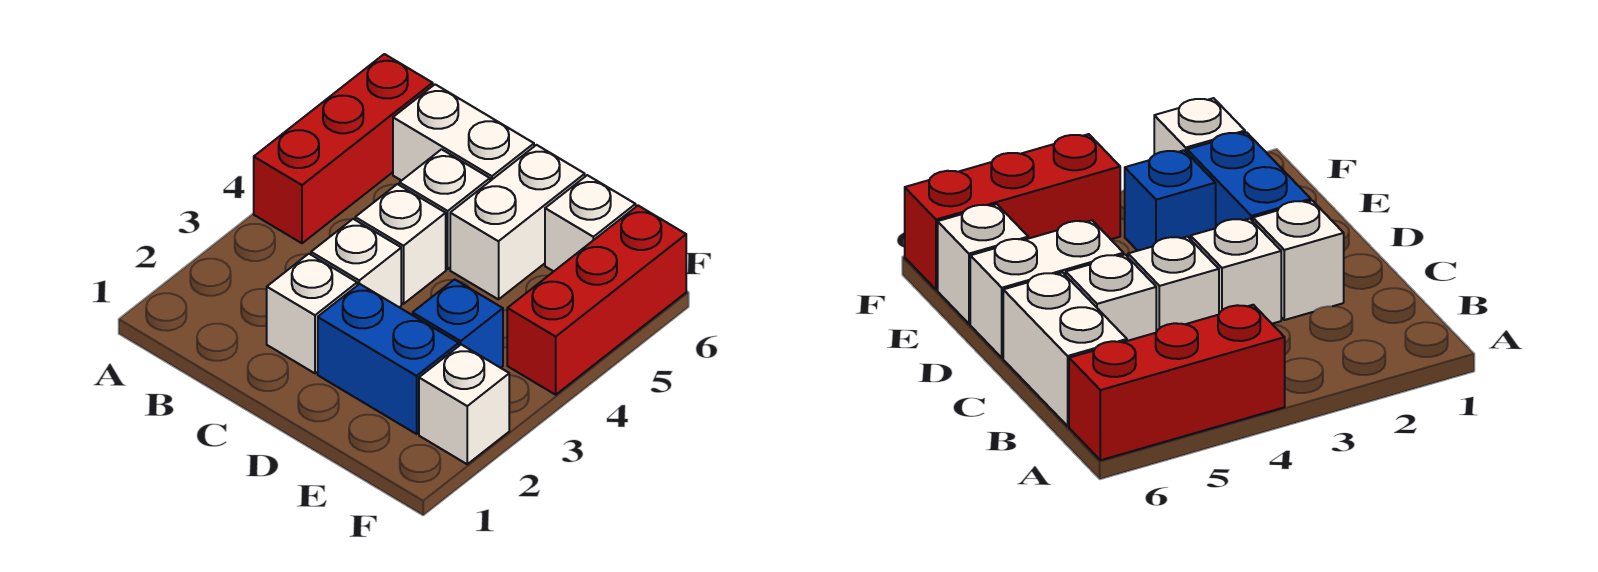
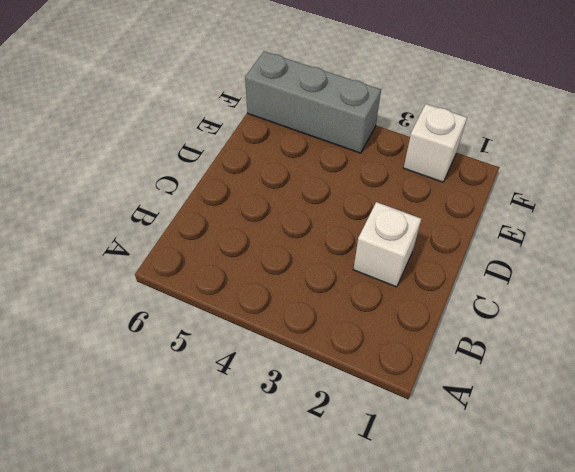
grey 1x3 brick [245,51,381,153] -> red 1x3 brick [507,206,686,395]
none -> red 1x3 brick [254,54,433,243]
none -> white 1x2 brick [393,84,534,181]
none -> white 1x1 brick [311,219,401,307]

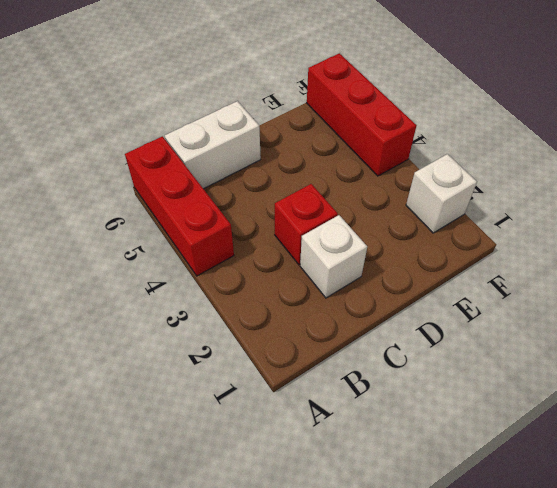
red 1x1 brick [275,184,338,265] -> white 1x1 brick [311,219,401,307]
none -> white 1x1 brick [355,184,446,304]
none -> white 1x1 brick [399,149,490,269]
none -> blue 1x2 brick [318,284,459,434]

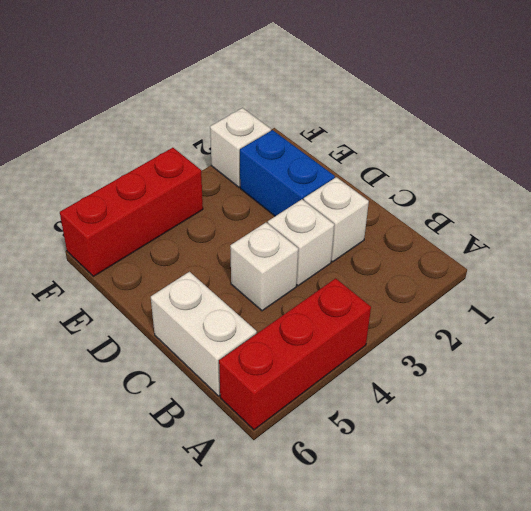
none -> white 1x1 brick [399,149,490,269]
none -> white 1x2 brick [450,145,585,299]
none -> blue 1x1 brick [413,279,503,368]

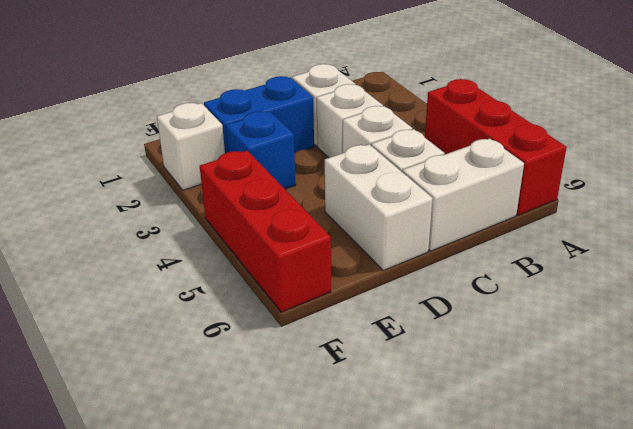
none -> white 1x1 brick [545,175,636,271]

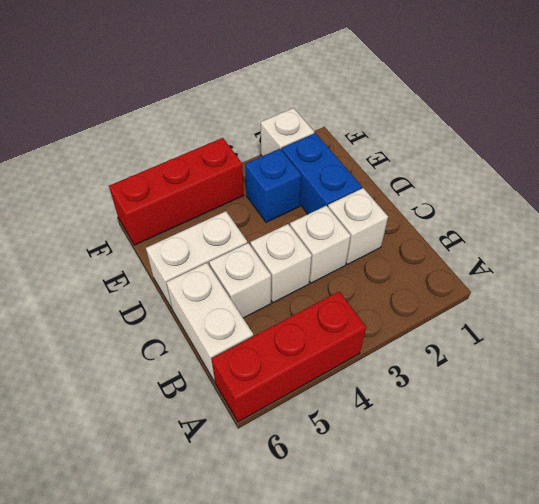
none -> white 1x1 brick [545,175,636,271]

